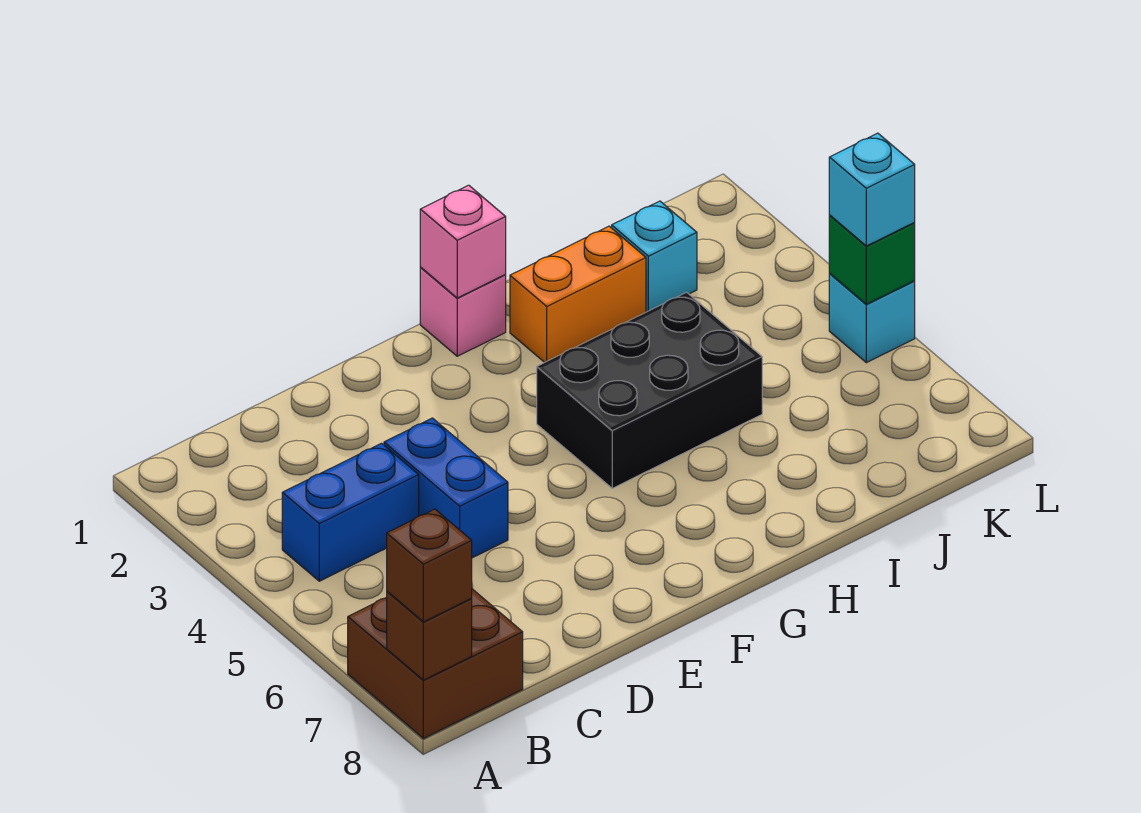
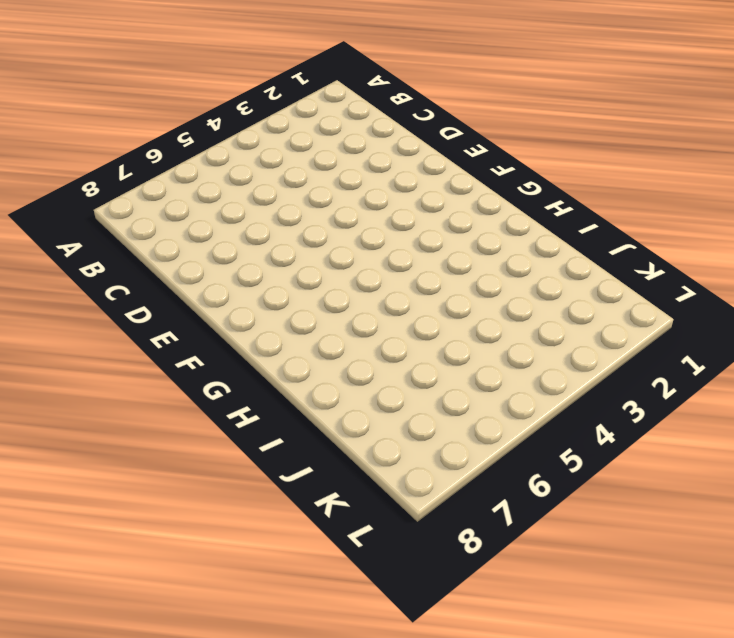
none -> brown 2x2 brick [348,589,523,739]
none -> blue 1x2 brick [282,443,419,581]
none -> blue 1x2 brick [384,418,508,558]

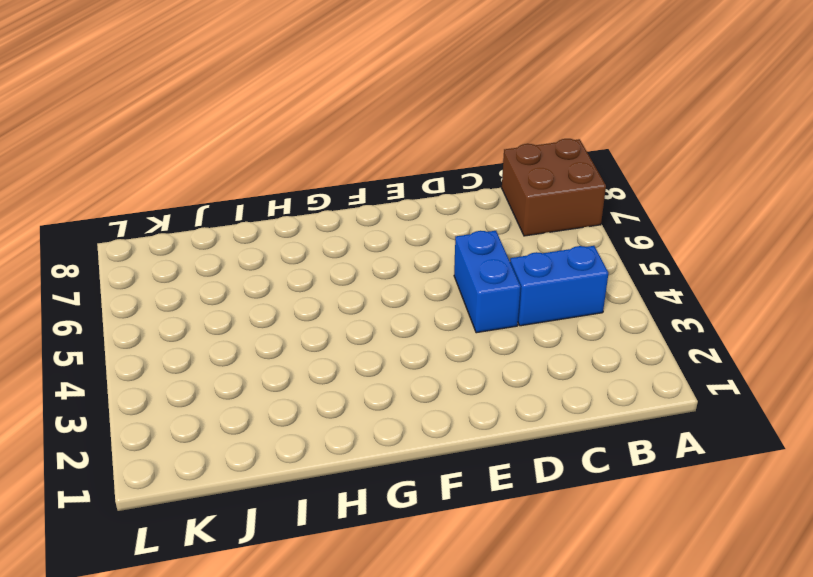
none -> pink 1x1 brick [420,268,506,356]
none -> black 2x3 brick [537,292,762,488]
none -> orange 1x2 brick [510,226,646,362]

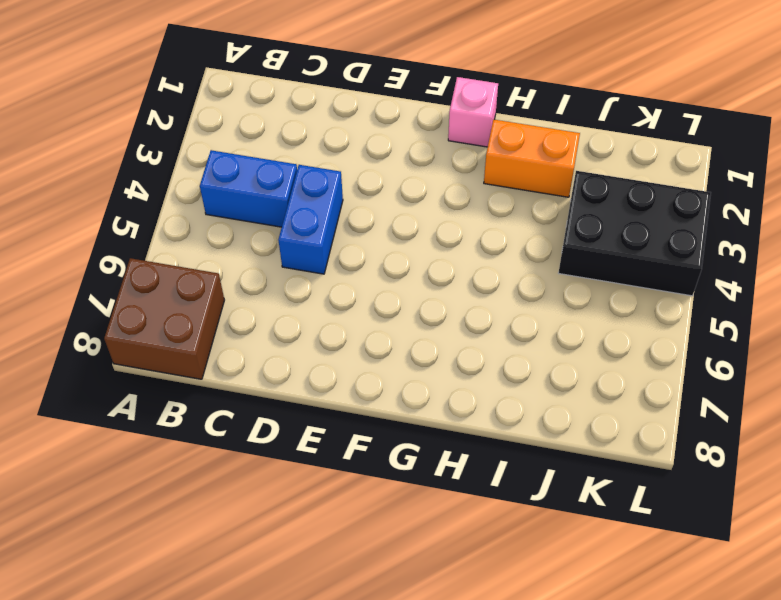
black 2x3 brick [558,171,711,296] -> black 2x3 brick moved to [537,292,762,488]
none -> cyan 1x1 brick [612,201,697,312]
none -> cyan 1x1 brick [829,274,915,363]
none -> brown 1x1 brick [387,591,472,680]

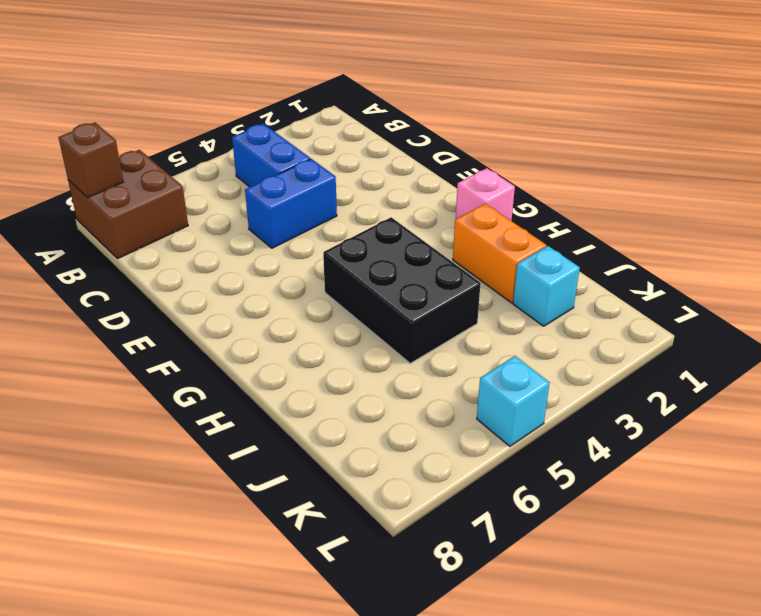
none -> pink 1x1 brick [420,185,506,298]
none -> green 1x1 brick [829,216,915,304]
none -> brown 1x1 brick [387,509,472,622]

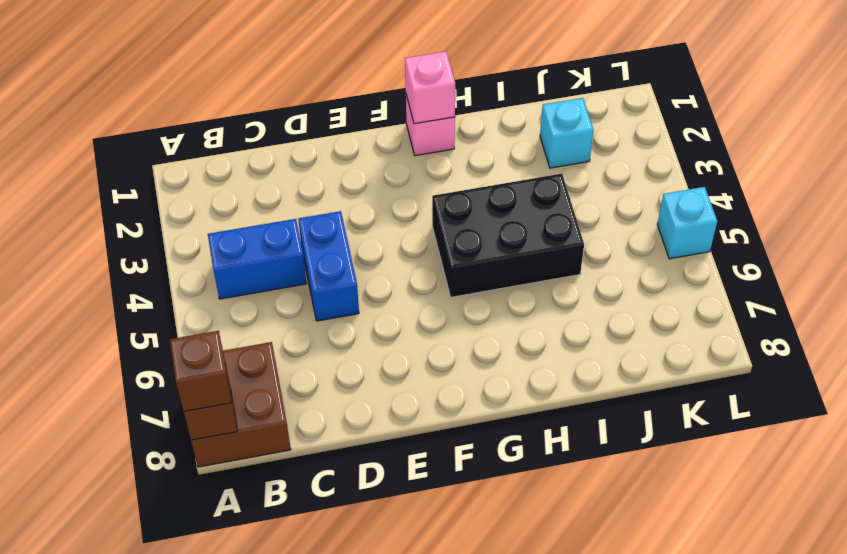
none -> orange 1x2 brick [510,226,646,362]
none -> green 1x1 brick [829,216,915,304]
none -> cyan 1x1 brick [829,133,915,246]

